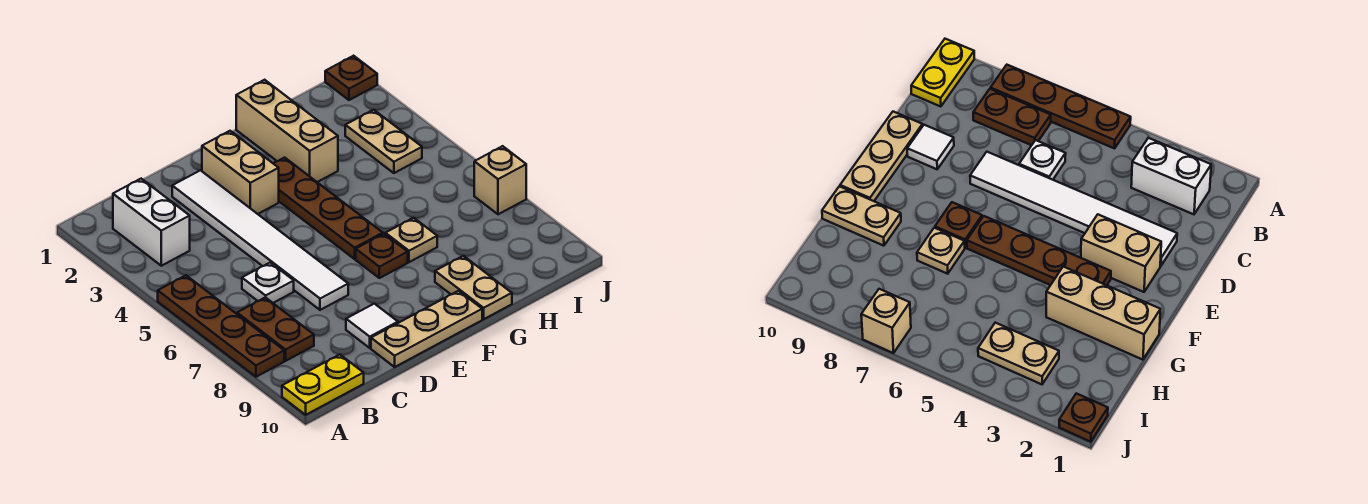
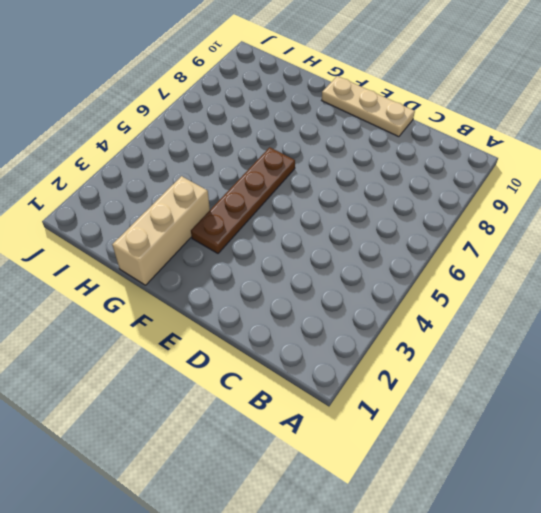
none -> brown 1x4 plate [158,275,284,377]
none -> yellow 1x2 plate [282,355,364,415]
none -> white 1x2 brick [113,179,190,266]

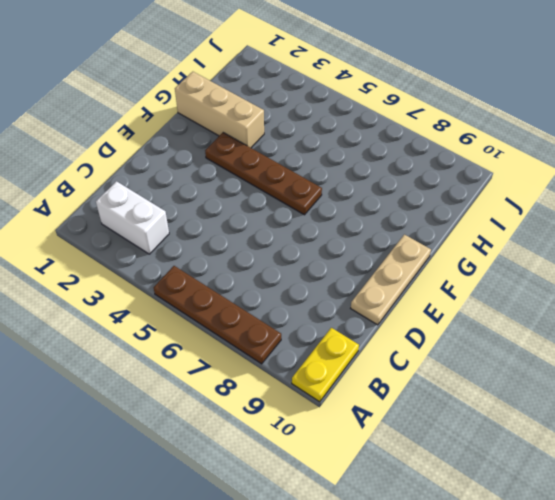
none -> brown 1x2 plate [237,297,314,361]
none -> white 1x1 plate [242,263,294,303]
none -> white 1x6 tile [172,170,348,310]

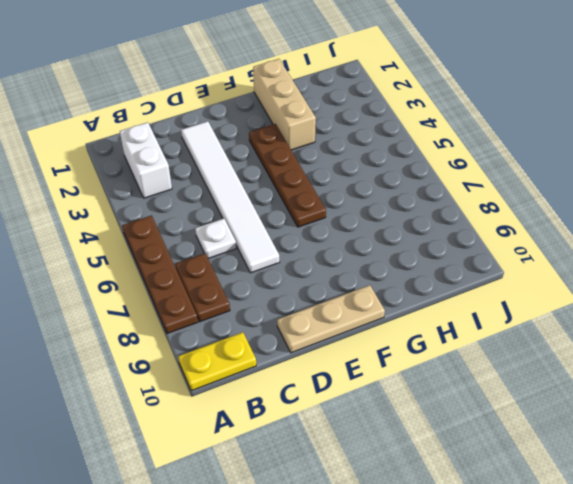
none -> white 1x1 tile [346,304,398,348]
none -> tan 1x2 brick [202,131,279,214]
none -> brown 1x1 plate [356,234,408,278]

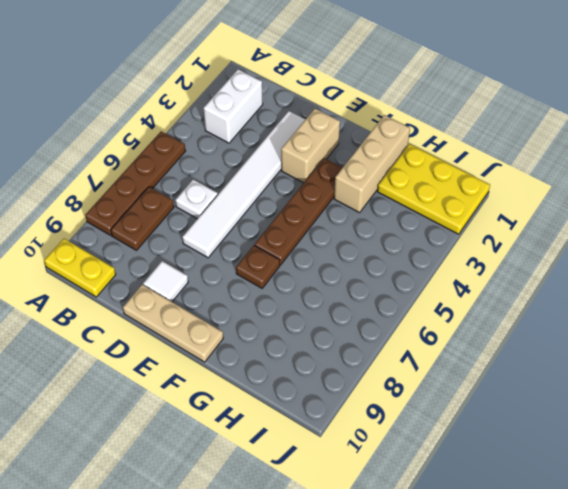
yellow 2x3 plate [377,144,490,234] -> brown 1x1 plate [325,56,377,100]
none -> tan 1x1 plate [385,218,437,262]
none -> tan 1x2 plate [435,256,512,319]
none -> tan 1x2 plate [345,110,422,173]

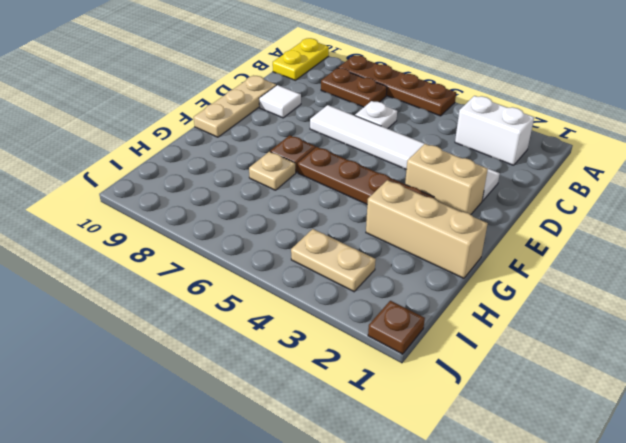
none -> tan 1x2 plate [435,256,512,319]
none -> tan 1x1 brick [474,146,526,214]

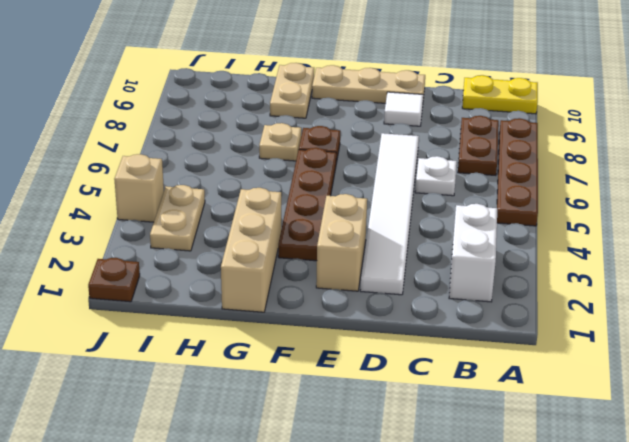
tan 1x1 brick [114,154,164,222] -> tan 1x1 brick moved to [474,146,526,214]

